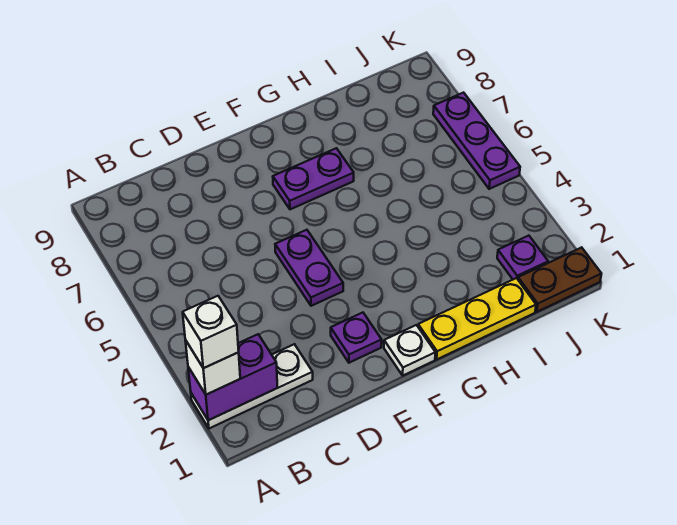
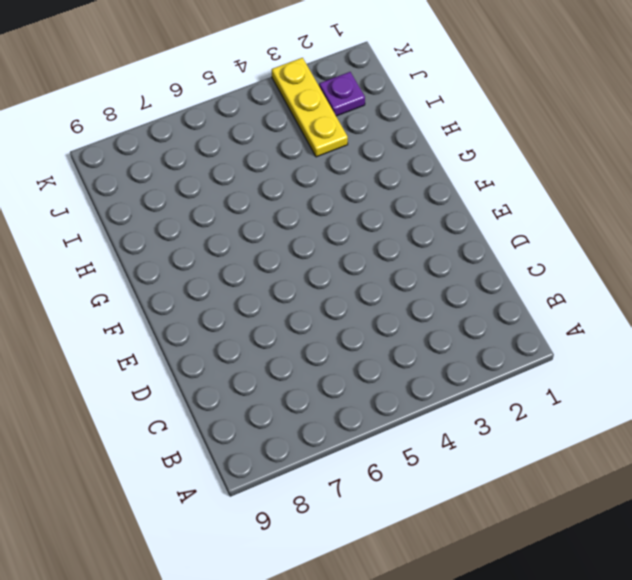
yellow 1x3 plate [272,58,348,157] -> yellow 1x3 plate moved to [418,278,536,359]
none -> white 1x3 plate [191,344,313,428]
none -> purple 1x1 plate [331,313,382,363]
none -> purple 1x2 plate [275,230,343,306]

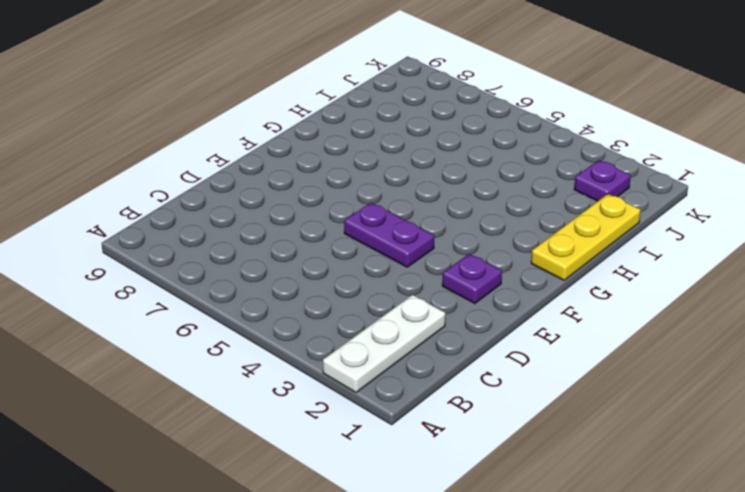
none -> white 1x1 plate [384,325,435,375]
none -> purple 1x2 plate [273,148,354,209]
none -> brown 1x2 plate [518,247,601,312]

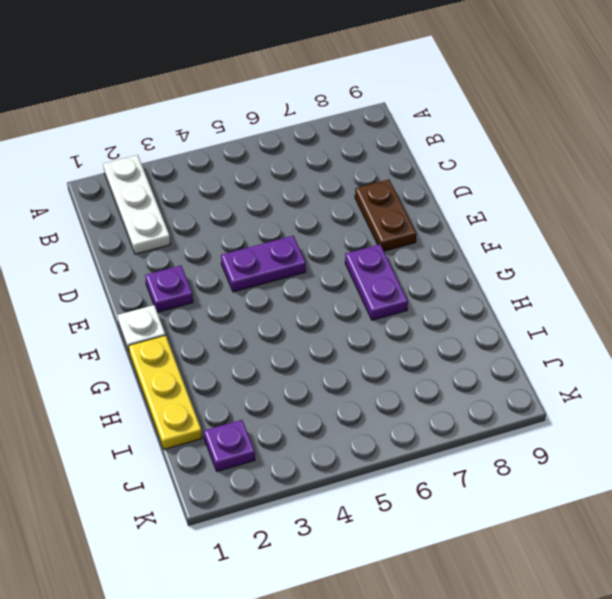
brown 1x2 plate [355,180,416,251] -> brown 1x2 plate moved to [518,247,601,312]
none -> purple 1x3 plate [433,93,520,189]
none -> purple 1x2 brick [188,334,278,420]
none -> white 1x1 brick [185,340,240,395]

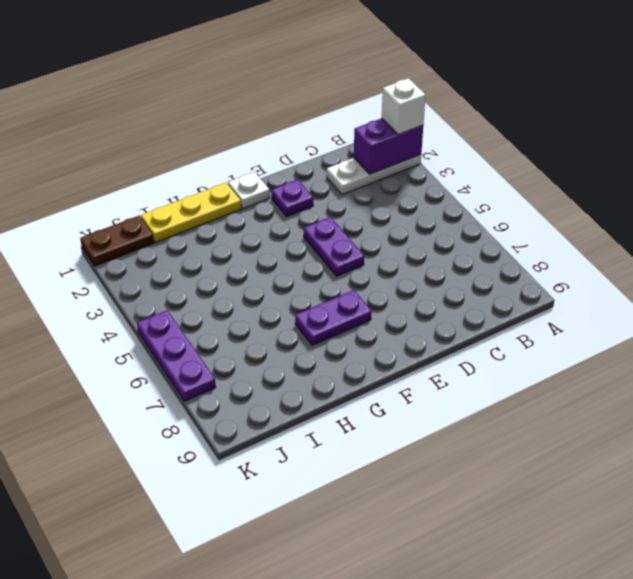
none -> purple 1x1 plate [497,236,548,279]
none -> white 1x1 brick [183,296,239,368]

